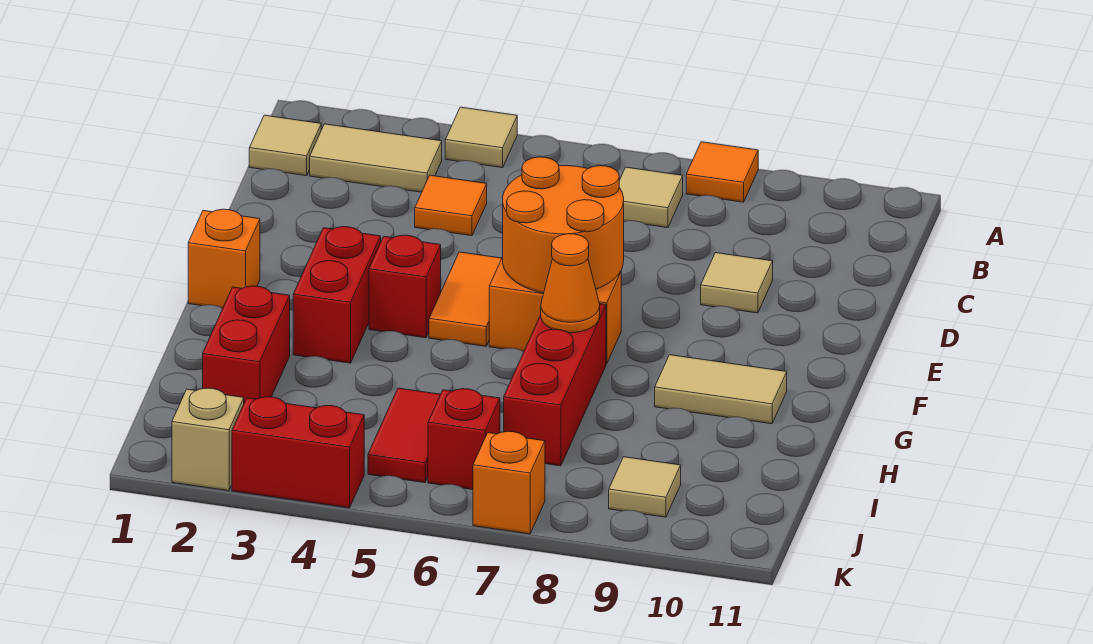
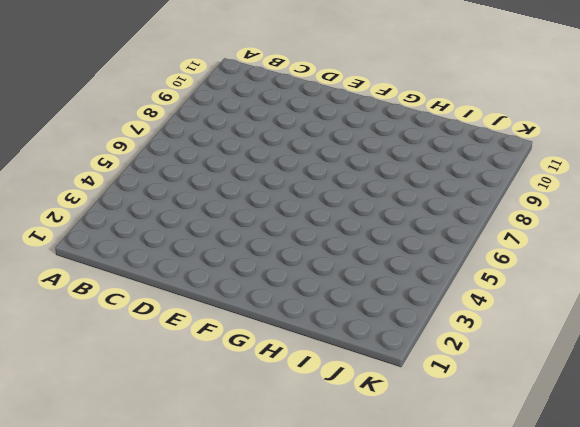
none -> tan 1x1 tile [445,107,517,168]
none -> orange 1x1 tile [686,142,758,202]
none -> tan 1x1 tile [249,115,321,176]

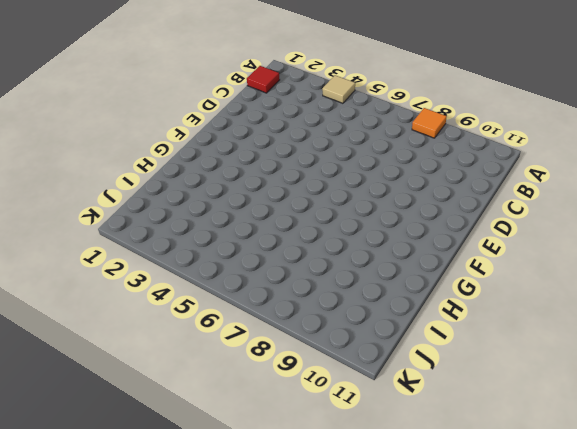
red 1x1 tile [247,66,280,93] -> tan 1x1 tile [249,115,321,176]
none -> tan 1x2 tile [310,124,442,192]
none -> tan 1x1 tile [619,167,683,228]
none -> orange 1x1 tile [415,175,487,236]

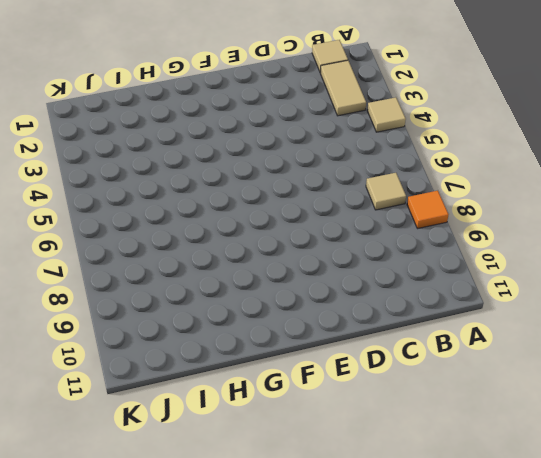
none -> orange 1x1 tile [415,175,487,236]
none -> tan 1x1 tile [701,253,773,313]
none -> orange 1x2 tile [429,252,502,346]

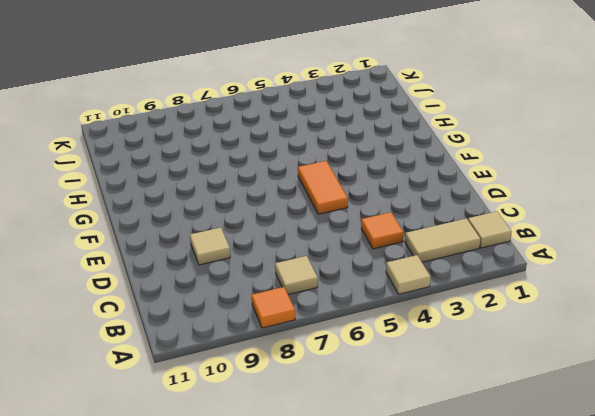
none -> orange 1x1 brick [188,209,260,308]
none -> red 1x2 brick [293,227,381,363]
none -> red 1x1 brick [369,235,441,338]

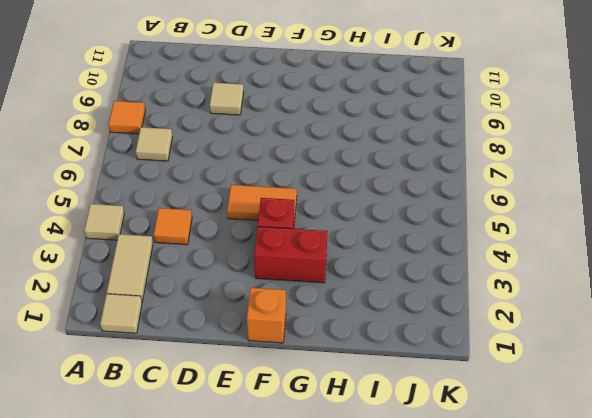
none -> orange 1x2 brick [489,257,621,364]
none -> red 1x3 brick [504,304,606,466]
none -> tan 1x2 tile [655,355,787,424]

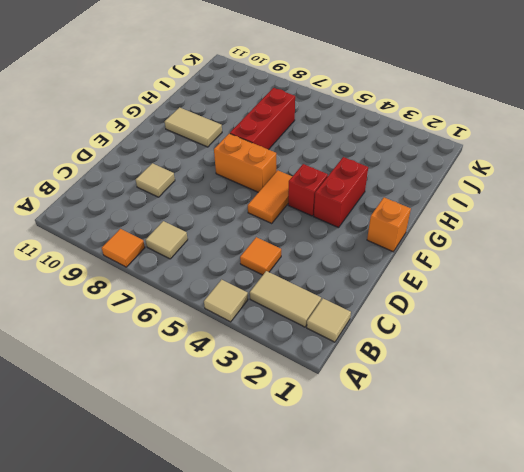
none -> red 1x2 brick [203,286,290,403]
none -> red 1x2 tile [368,388,440,483]
none -> red 1x1 brick [428,389,500,489]

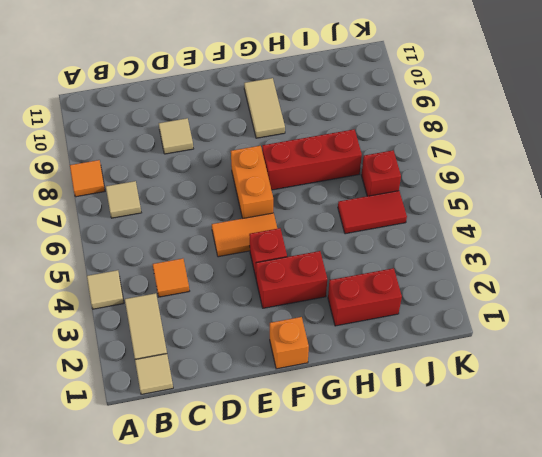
none -> tan 1x1 tile [609,457,681,517]
none -> tan 1x1 brick [172,388,244,491]
none -> red 1x2 brick [232,397,364,508]

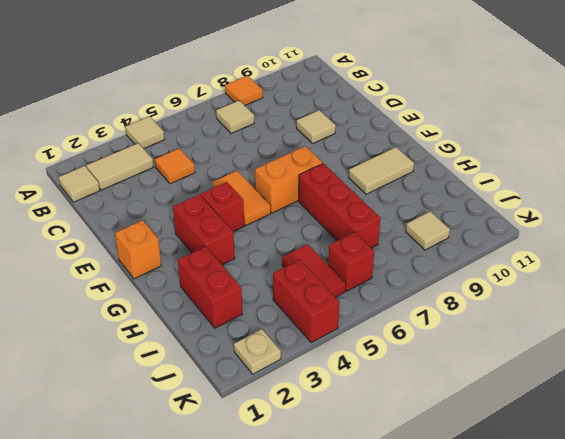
red 1x2 brick [273,260,339,343] -> red 1x2 brick turned to [232,397,364,508]
tan 1x1 plate [234,329,281,374] -> tan 1x1 brick [172,388,244,491]
none -> orange 1x1 brick [473,431,545,534]
none -> orange 2x2 round brick [503,157,624,293]
none -> orange 1x1 cone [541,234,600,333]

